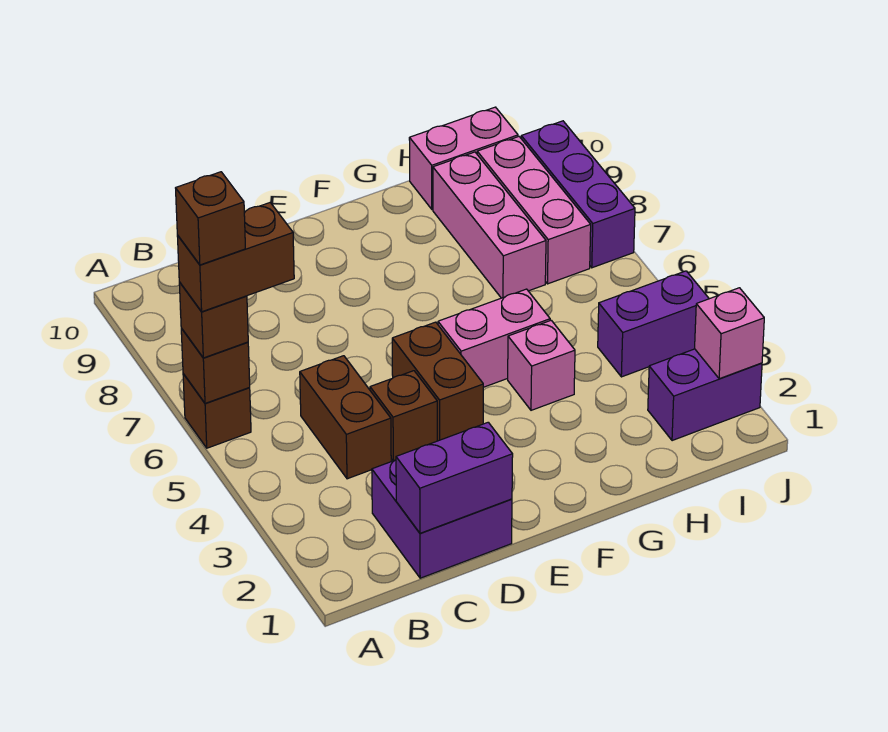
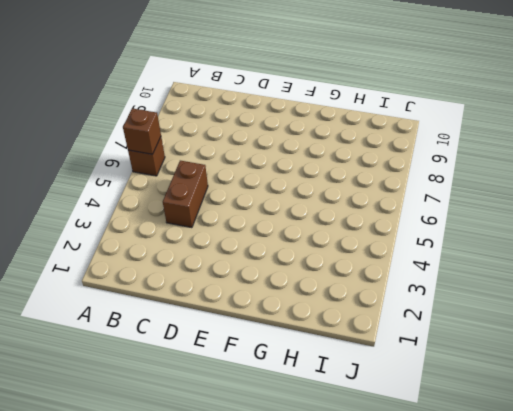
none -> purple 2x2 brick [372,460,512,578]
none -> brown 1x1 brick [370,371,437,461]
none -> brown 1x2 brick [392,322,483,441]

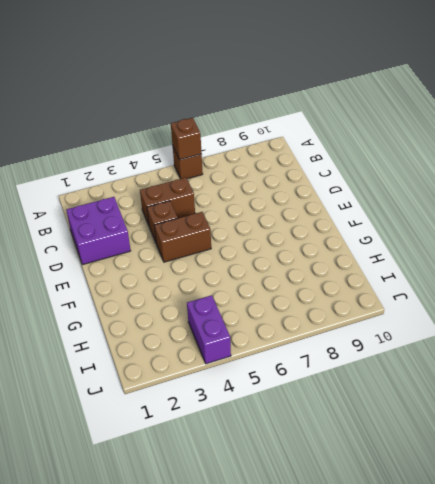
none -> pink 1x2 brick [438,289,550,387]
none -> pink 1x1 brick [508,320,575,410]
none -> pink 1x3 brick [433,152,546,298]

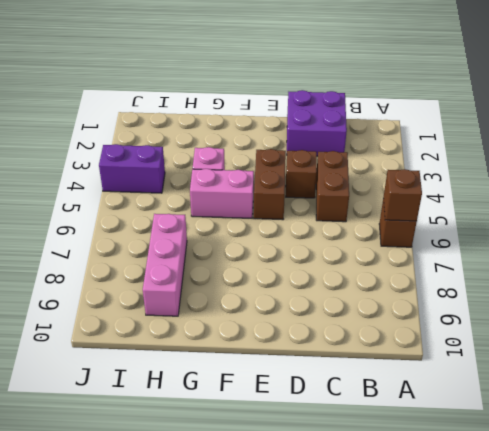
none -> pink 1x2 brick [409,107,518,209]
none -> purple 1x2 brick [648,349,762,441]
none -> pink 1x3 brick [477,137,591,284]

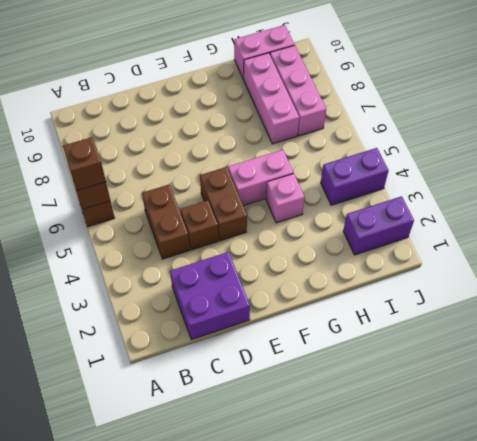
none -> purple 1x3 brick [521,121,635,268]
none -> purple 1x2 brick [396,422,513,533]
none -> pink 1x1 brick [695,288,764,379]

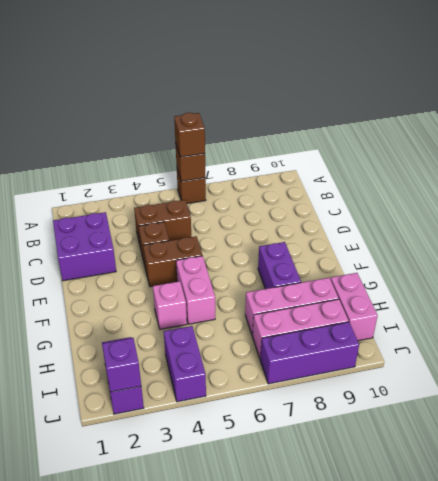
purple 1x2 brick [258,242,301,289] -> purple 1x2 brick moved to [396,422,513,533]
purple 1x1 brick [102,338,141,392] -> pink 1x1 brick [695,288,764,379]
none -> brown 1x2 brick [177,203,294,312]
none -> brown 1x1 brick [176,172,245,265]

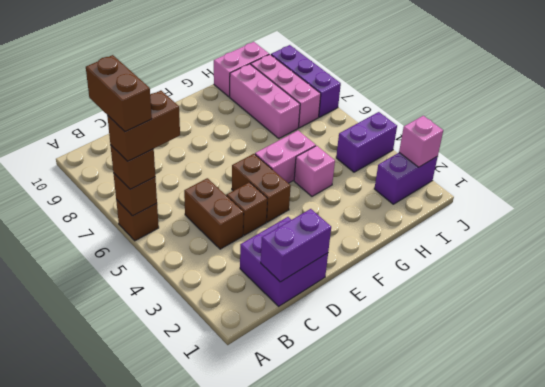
brown 1x2 brick [86,55,152,132] -> brown 1x1 brick [176,172,245,265]

